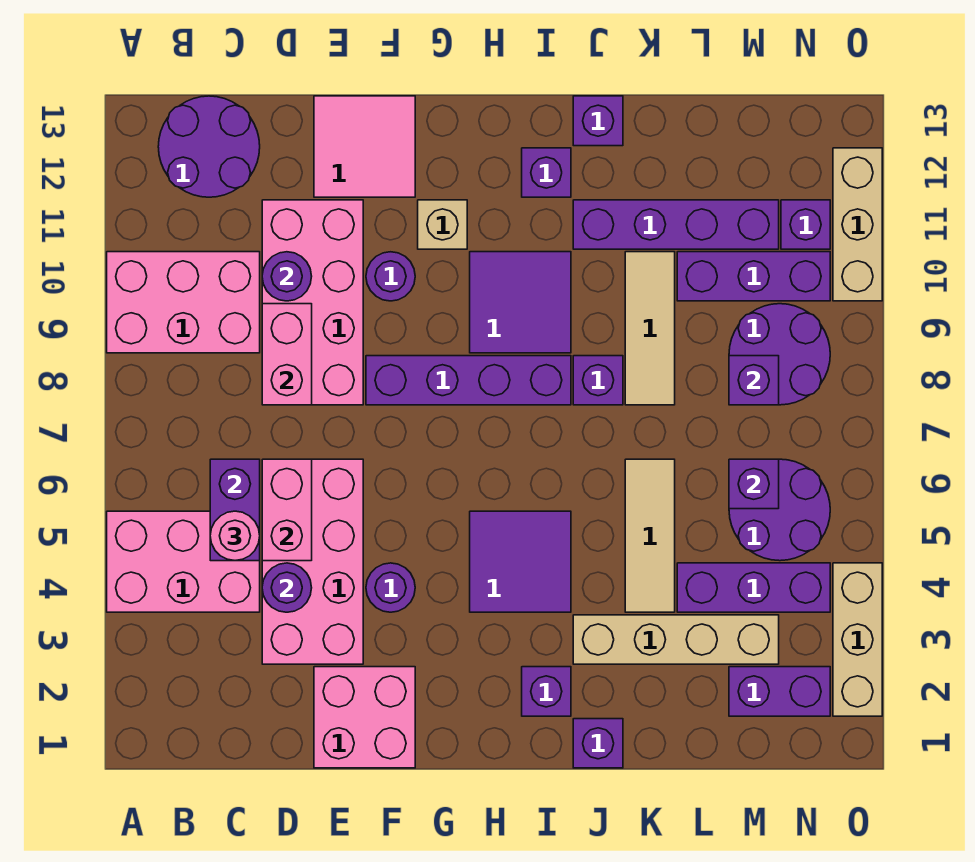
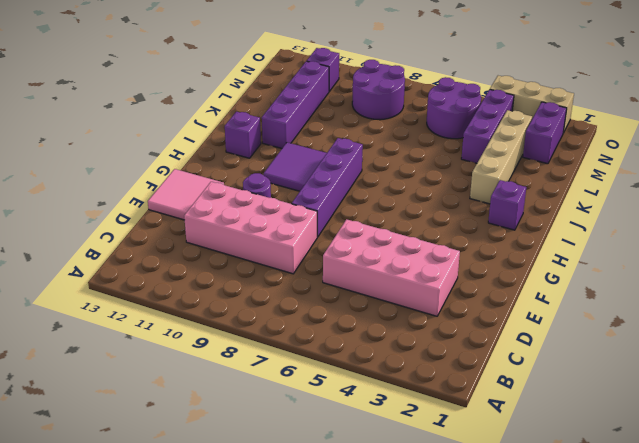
none -> pink 2x3 brick [107,511,260,612]
none -> pink 2x3 brick [107,252,260,353]
none -> purple 2x2 round brick [158,96,260,197]
none -> pink 2x2 brick [314,667,415,768]

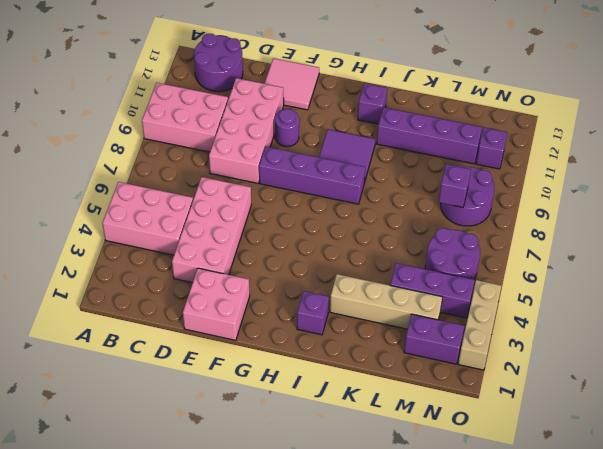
none -> purple 1x1 round brick [366,563,415,612]
none -> tan 1x1 brick [418,200,467,249]
none -> purple 2x2 tile [470,511,571,612]
none -> purple 1x1 brick [573,719,623,768]

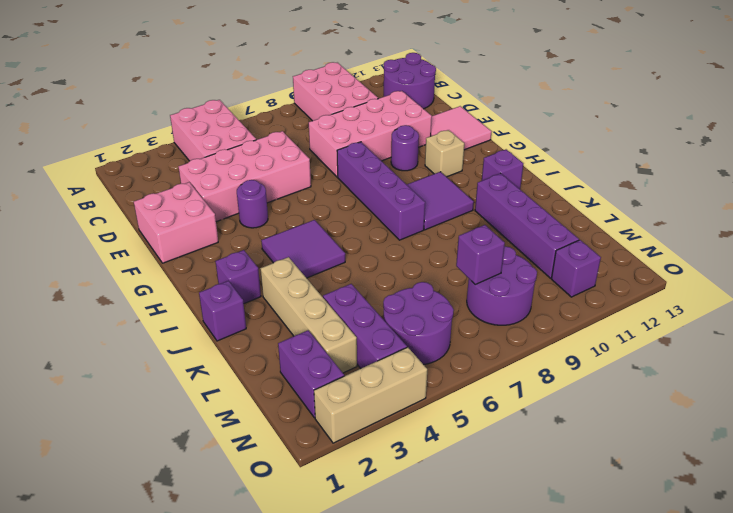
none -> purple 1x1 brick [573,356,623,405]
none -> purple 1x1 brick [573,96,623,146]
none -> tan 1x3 tile [625,459,675,612]
none -> tan 1x3 tile [625,252,675,405]

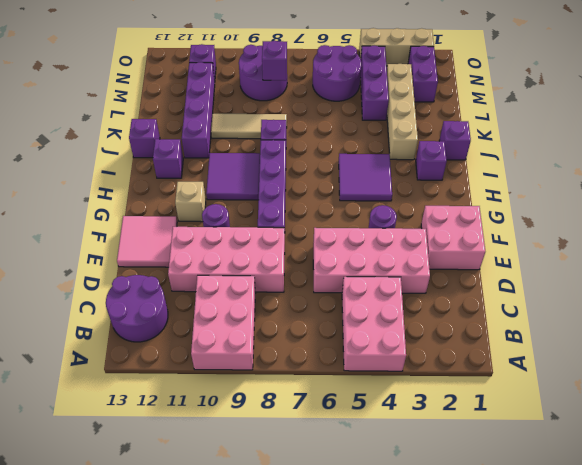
none -> tan 1x3 tile [625,459,675,612]
none -> purple 1x3 brick [677,252,830,301]
none -> tan 1x3 brick [833,148,882,301]
none -> purple 1x2 brick [210,459,260,561]

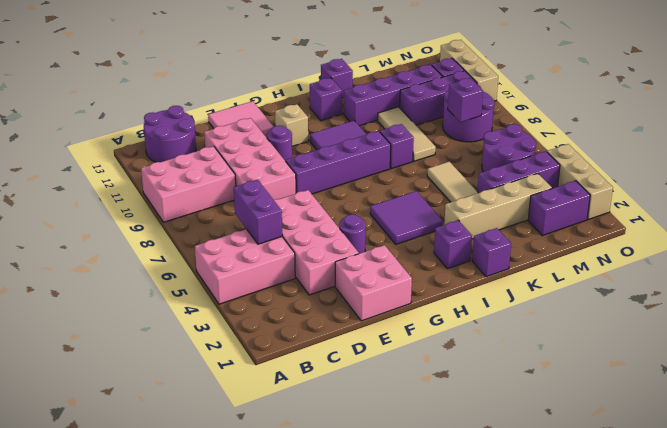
none -> purple 1x1 round brick [262,563,312,612]
none -> pink 1x2 brick [262,459,312,561]
none -> pink 1x2 brick [262,304,312,405]
none -> purple 1x1 round brick [262,252,312,301]

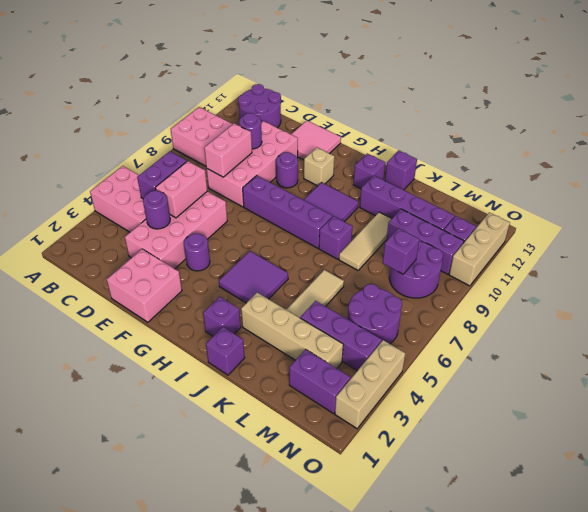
none -> purple 1x1 brick [729,459,779,509]
none -> pink 1x1 round brick [210,511,260,561]

